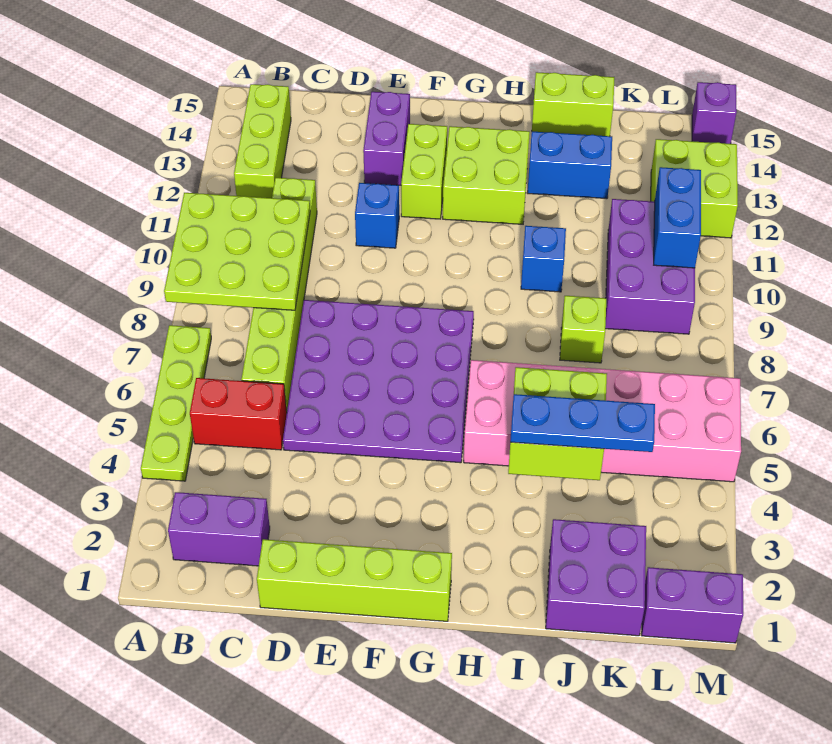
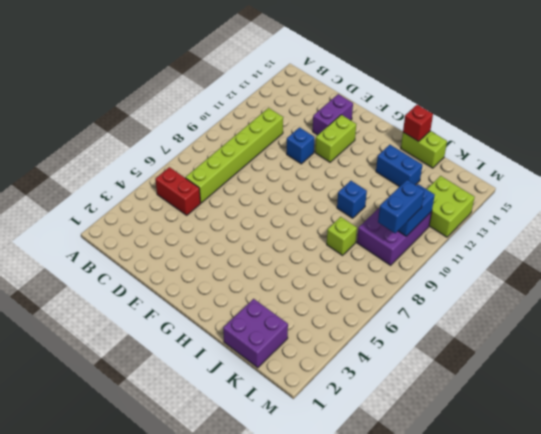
red 1x1 brick [403,105,433,142] -> none
blue 1x2 brick [378,180,424,233] -> none
none -> lime 1x4 plate [141,325,211,481]
none -> purple 1x2 brick [168,492,270,566]
none -> lime 1x3 brick [234,84,291,198]

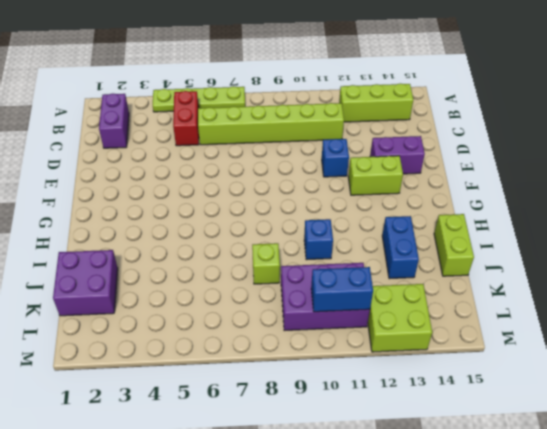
none -> lime 1x4 brick [257,539,452,621]
none -> purple 4x4 plate [283,300,474,463]
none -> lime 2x2 brick [443,126,530,224]

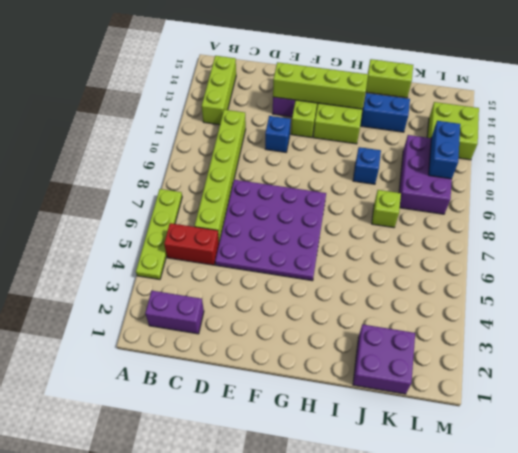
lime 1x4 brick [273,62,368,109] -> lime 1x4 brick moved to [257,539,452,621]
none -> pink 2x6 brick [464,360,741,482]
none -> purple 1x2 brick [642,567,743,643]
none -> purple 1x1 brick [692,82,737,144]

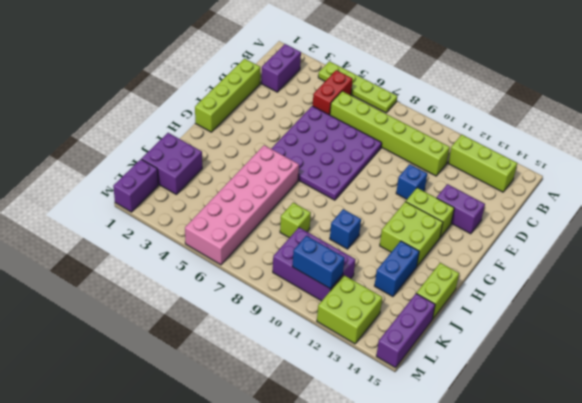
purple 1x3 brick [376,293,435,368] -> purple 1x1 brick [692,82,737,144]
none -> lime 3x3 plate [164,193,310,310]
none -> lime 2x2 brick [508,367,607,480]
none -> blue 1x3 plate [510,394,655,452]

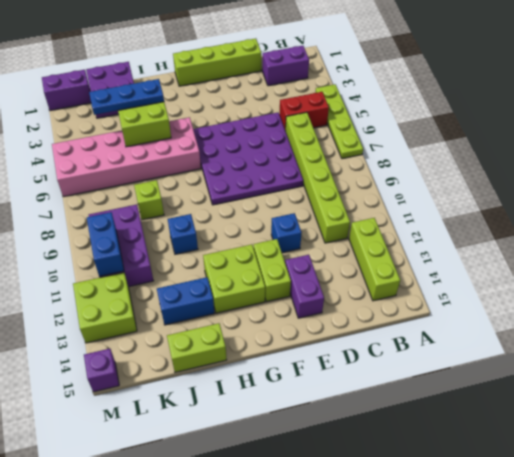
none -> lime 3x3 plate [164,193,310,310]

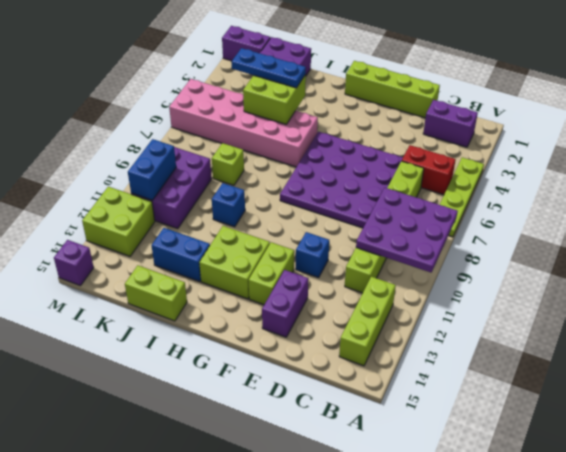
purple 3x3 plate [356,188,458,272] -> lime 3x3 plate [164,193,310,310]

